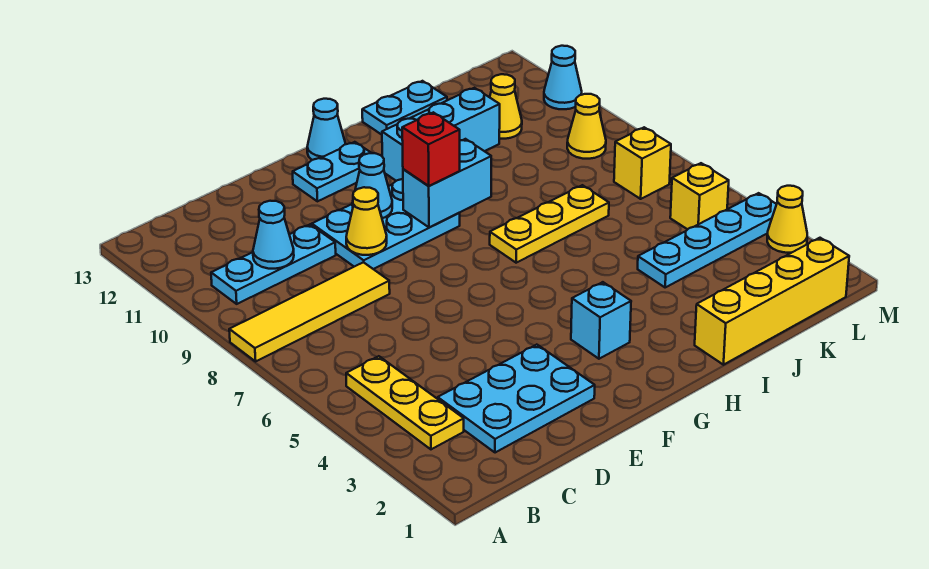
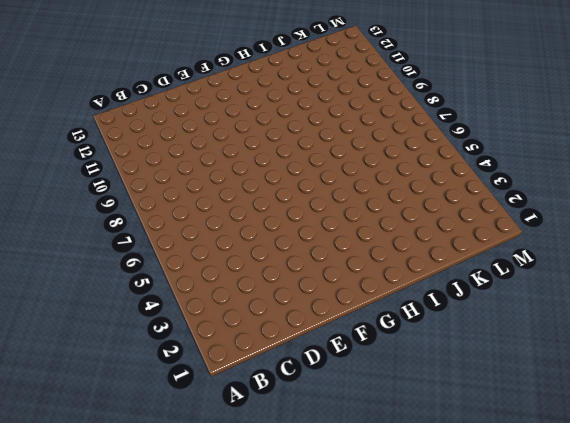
none -> yellow 1x4 tile [229,262,390,361]
none -> yellow 1x3 plate [346,356,464,449]
none -> cyan 1x3 plate [211,225,336,304]

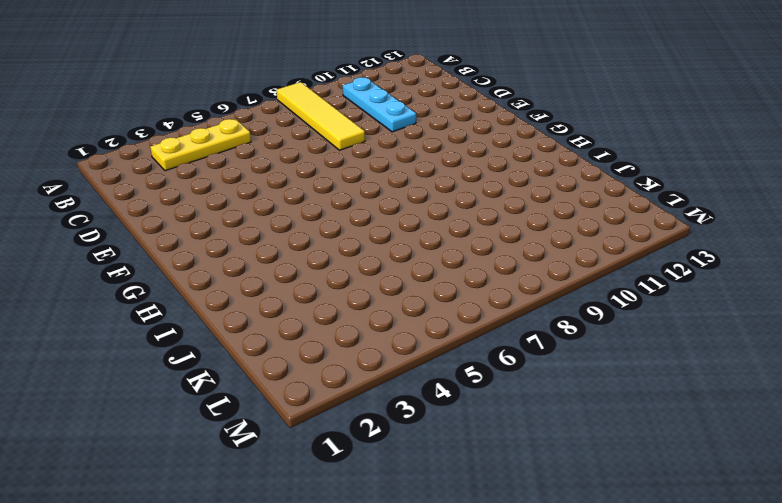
none -> cyan 2x3 plate [438,345,595,453]
none -> cyan 2x3 plate [312,179,460,269]
none -> cyan 1x2 plate [293,142,371,201]

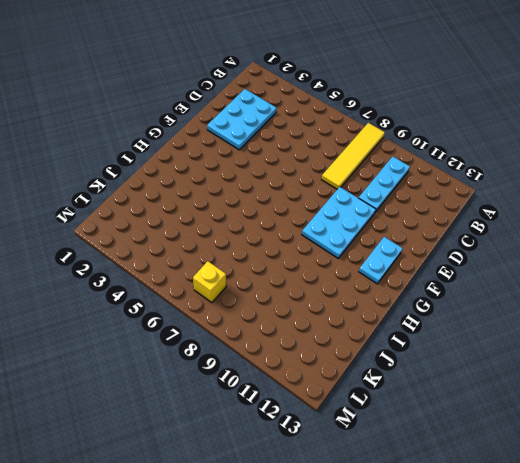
none -> yellow 1x3 plate [346,356,464,449]
none -> cyan 1x1 brick [571,282,631,359]
none -> cyan 1x1 cone [307,99,346,160]

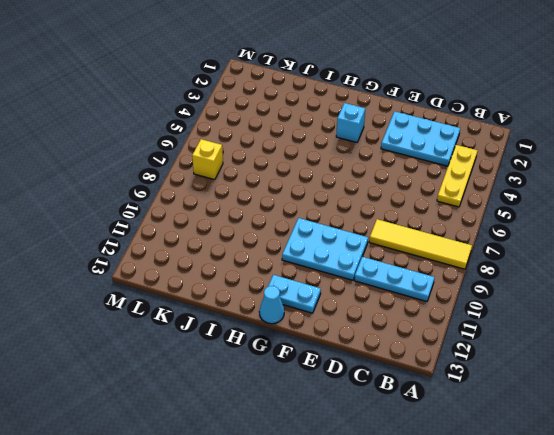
none -> yellow 1x3 plate [490,185,609,263]
none -> cyan 1x3 brick [382,88,500,181]
none -> yellow 1x4 brick [695,238,849,365]

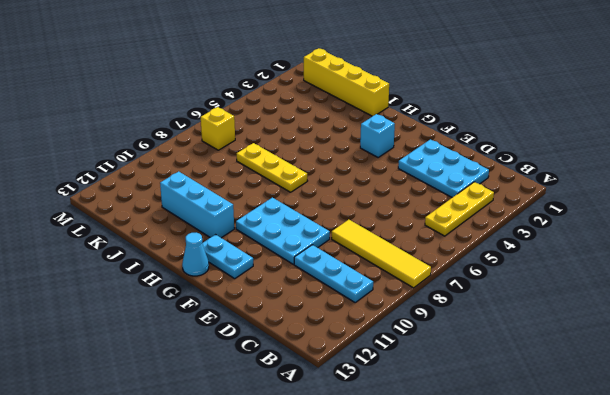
none -> cyan 1x2 plate [362,81,447,135]
none -> cyan 1x4 plate [638,193,777,287]
none -> yellow 1x1 cone [490,74,522,139]

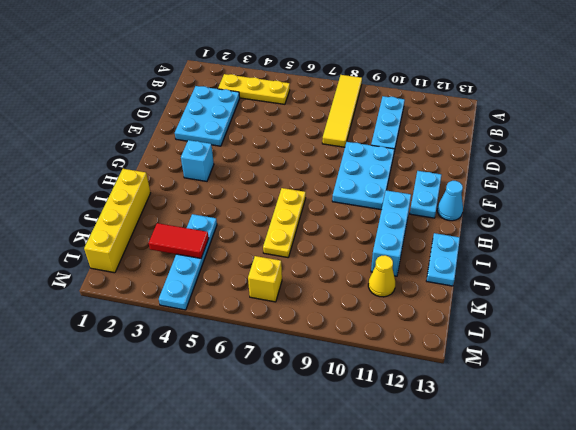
red 1x2 tile [149,223,209,258] -> none
none -> yellow 1x1 brick [670,163,729,229]
none -> yellow 1x1 cone [567,94,606,159]
none -> yellow 1x1 cone [767,186,807,253]

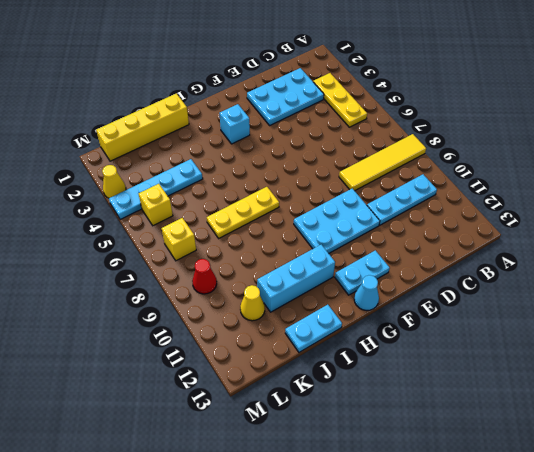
red 1x1 cone [192,259,217,294] -> yellow 1x1 cone [567,94,606,159]
none -> cyan 1x1 cone [544,46,582,109]
none -> cyan 1x1 cone [253,201,294,269]
none -> yellow 1x1 cone [346,187,387,255]

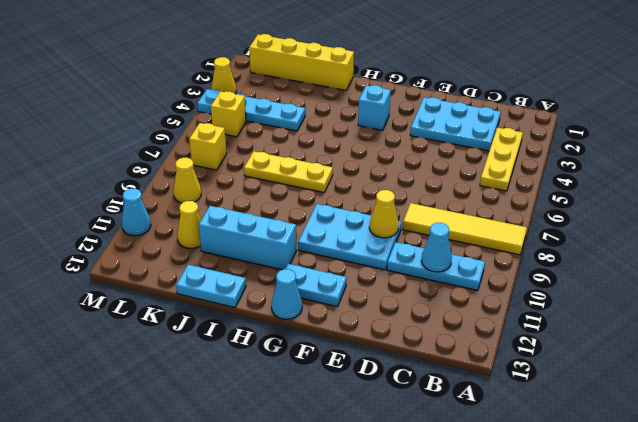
none -> cyan 1x1 cone [352,153,392,218]
none -> cyan 1x2 brick [403,139,491,228]
none -> red 1x1 brick [402,112,460,186]

